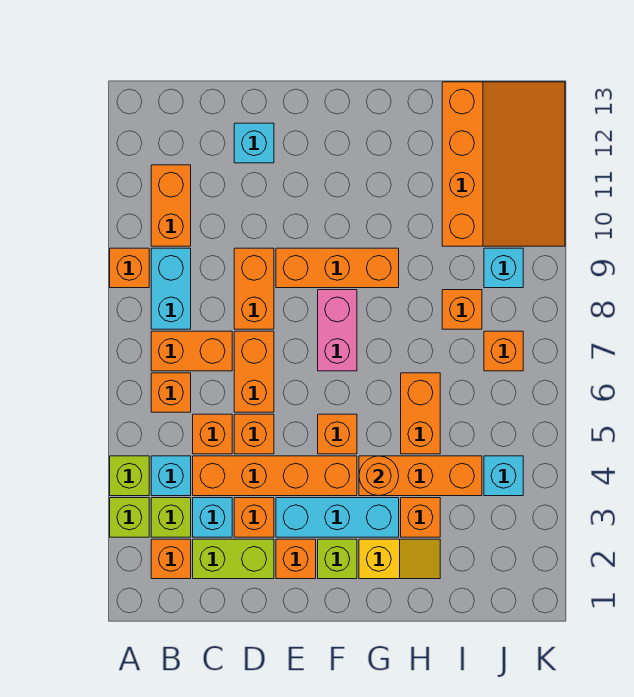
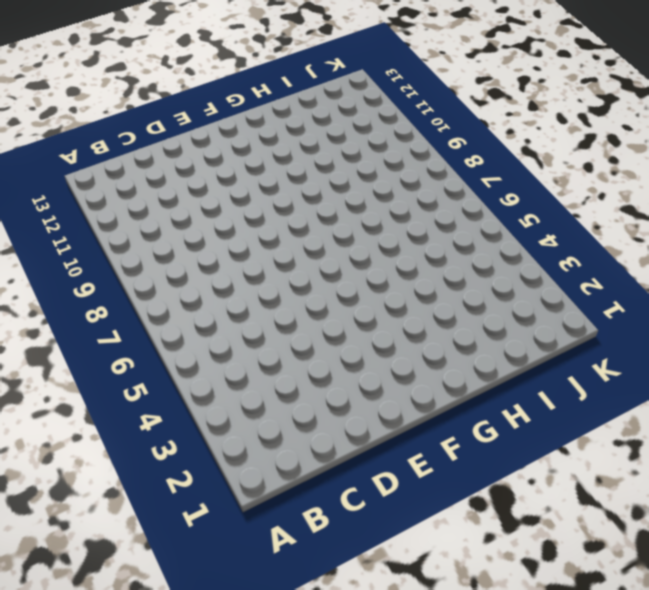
none -> lime 1x1 brick [110,498,149,537]
none -> lime 1x1 brick [110,456,149,496]
none -> orange 1x1 brick [110,248,149,288]
none -> orange 1x1 brick [151,539,191,579]

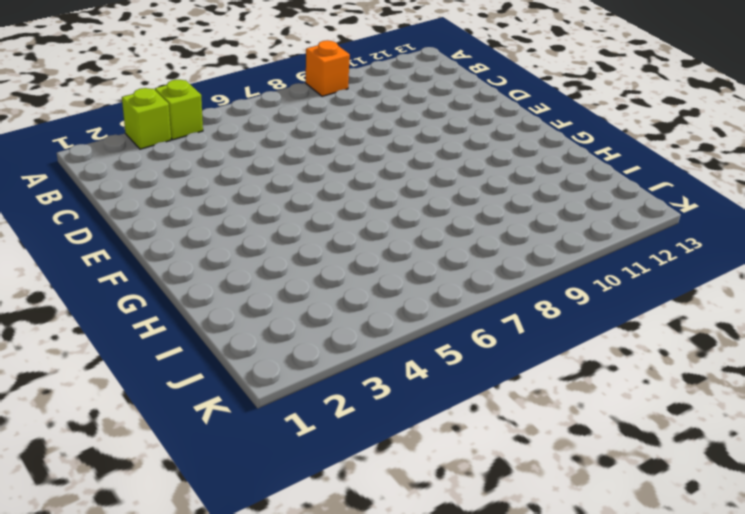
none -> orange 1x1 brick [151,539,191,579]
none -> lime 1x1 brick [151,498,191,537]
none -> cyan 1x1 brick [151,456,191,496]
none -> orange 1x1 brick [151,373,191,412]

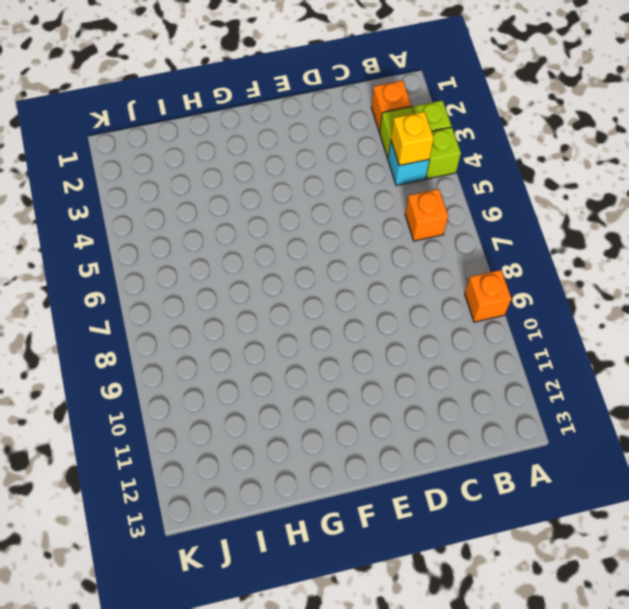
yellow 1x1 brick [391,111,434,166] -> none
none -> orange 1x2 brick [151,331,232,371]
none -> cyan 1x2 brick [151,248,191,329]
none -> orange 1x2 brick [151,165,191,246]
none -> lime 1x2 brick [193,539,274,579]

